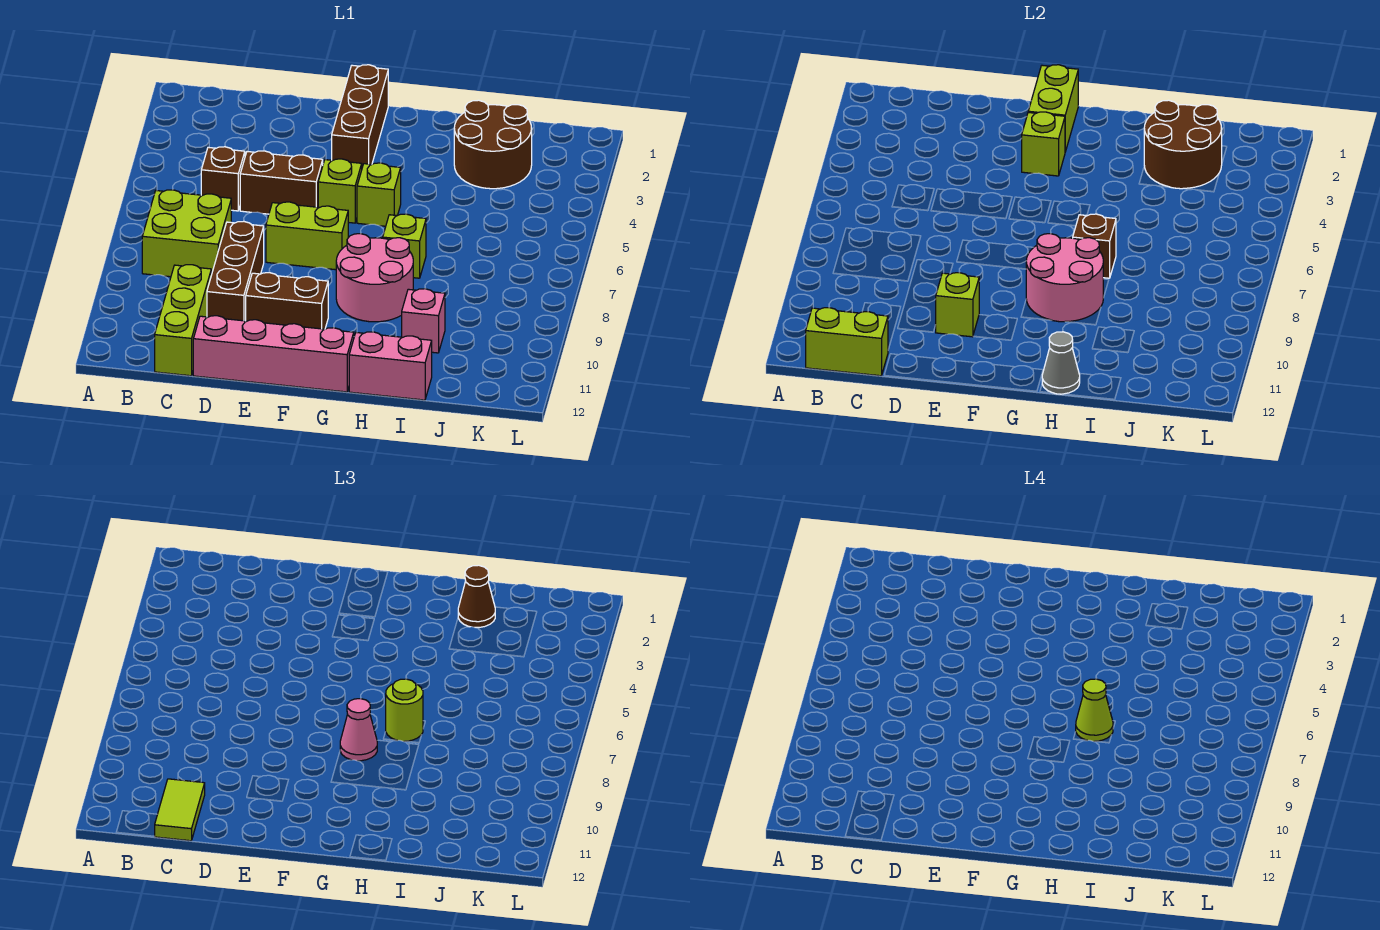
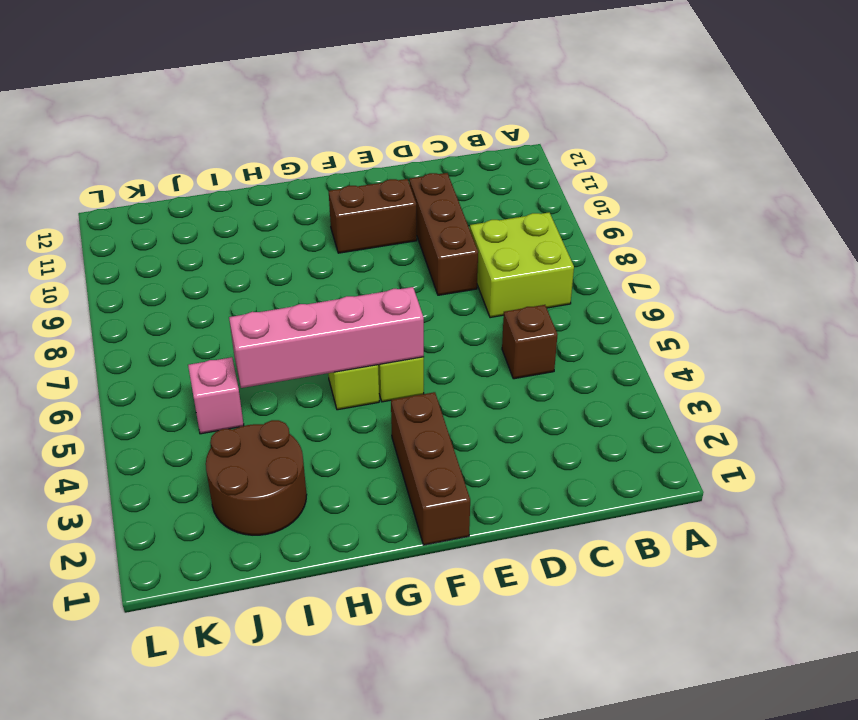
pink 1x4 brick [229,287,424,388] -> pink 1x4 brick moved to [193,316,354,392]
pink 1x1 brick [188,357,244,434] -> pink 1x1 brick moved to [402,289,445,353]
none -> lime 1x3 brick [155,265,211,376]
none -> brown 1x2 brick [240,151,323,214]
none -> lime 1x2 brick [266,202,348,270]

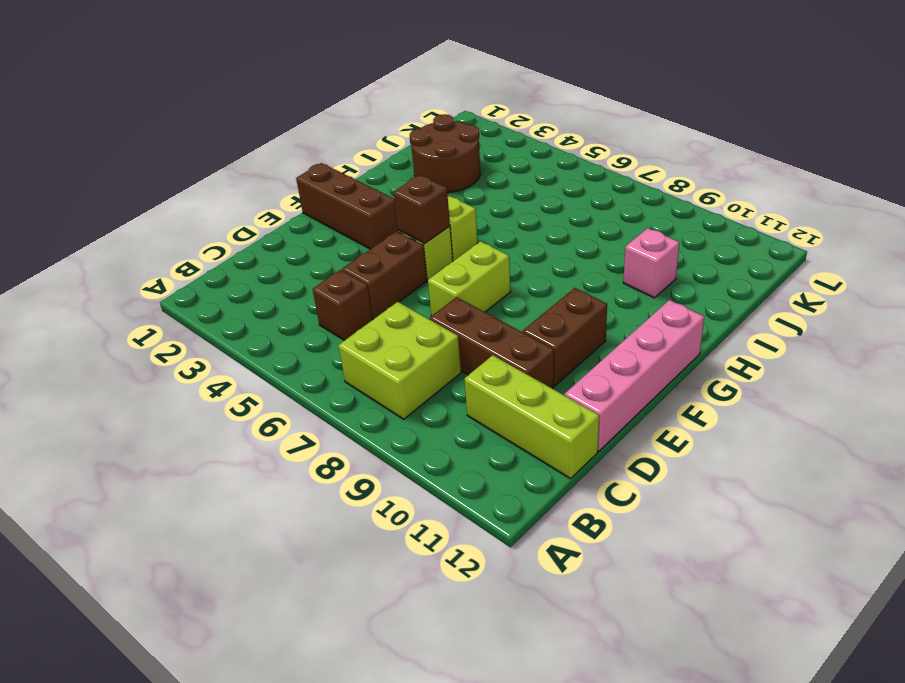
brown 1x1 brick [394,175,450,244] -> brown 1x1 brick moved to [1073,214,1116,278]
none -> pink 2x2 round brick [336,234,413,322]
none -> lime 1x1 brick [383,214,426,278]
none -> pink 1x2 brick [349,332,432,400]

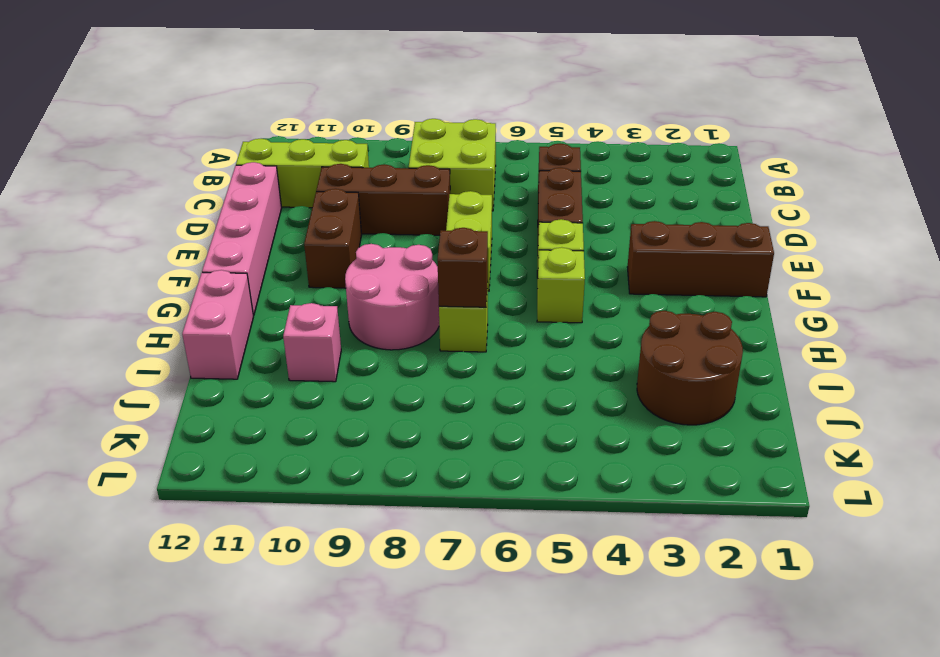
none -> lime 1x2 brick [806,308,888,376]
none -> lime 1x1 brick [936,272,979,337]
none -> lime 1x2 brick [1028,65,1078,152]

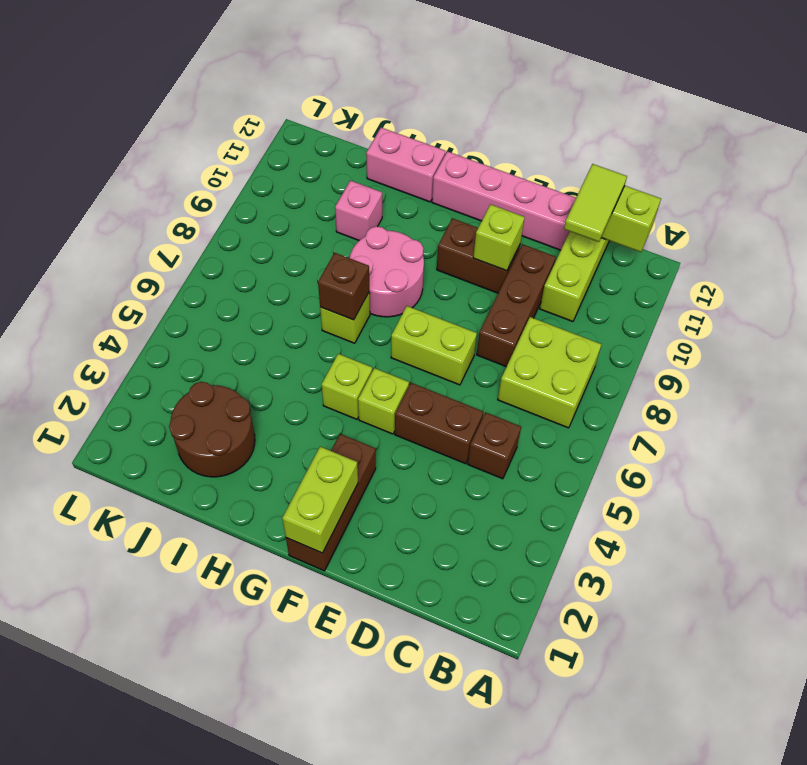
none -> lime 1x1 brick [1022,112,1065,176]
none -> pink 2x2 round brick [1026,234,1103,322]
none -> grey 1x1 cone [1042,332,1080,394]

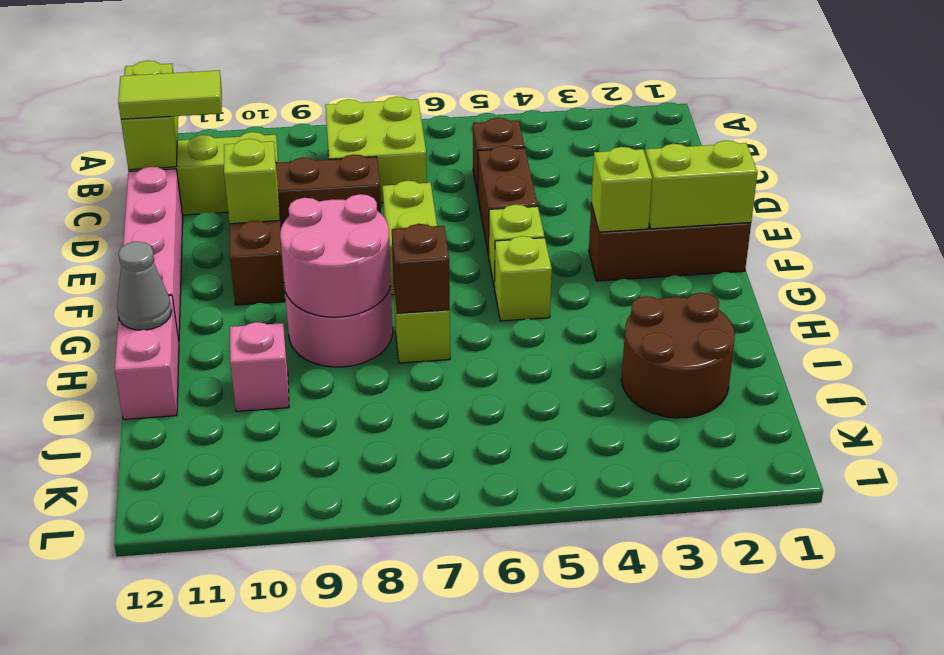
none -> brown 2x2 round brick [1144,100,1222,189]
none -> pink 1x1 cone [340,699,377,761]
none -> lime 1x1 round brick [386,679,423,741]

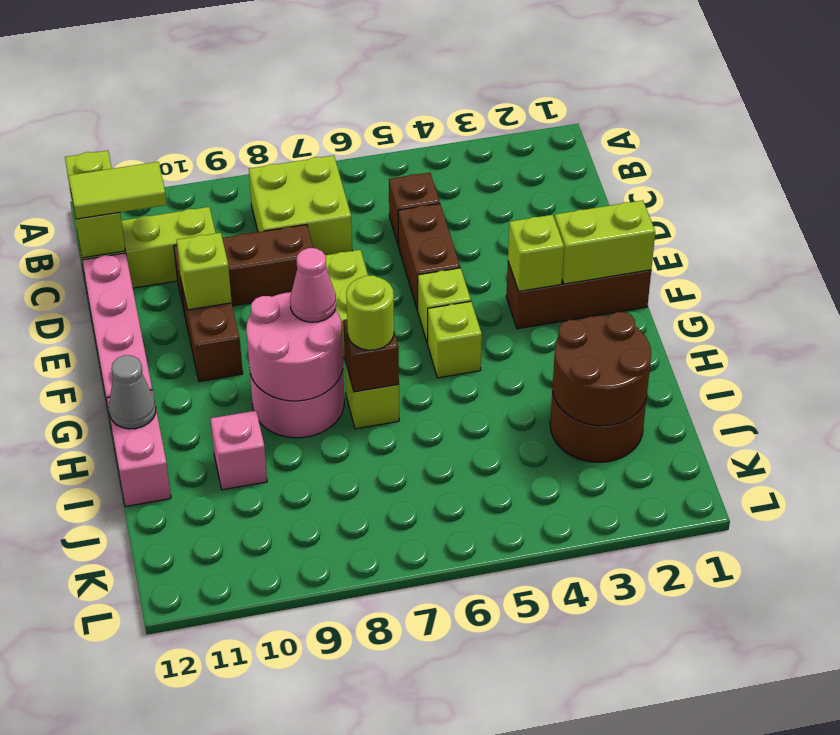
none -> brown 1x1 cone [458,565,495,628]
none -> lime 1x1 cone [1076,679,1113,741]

